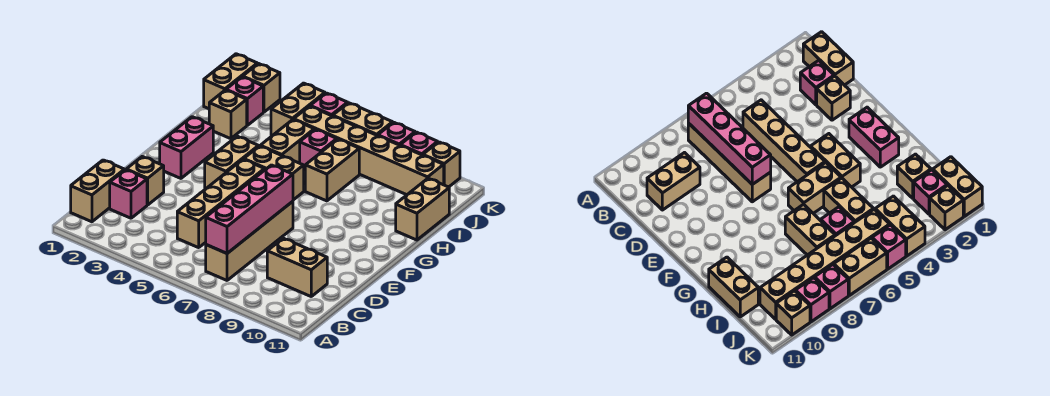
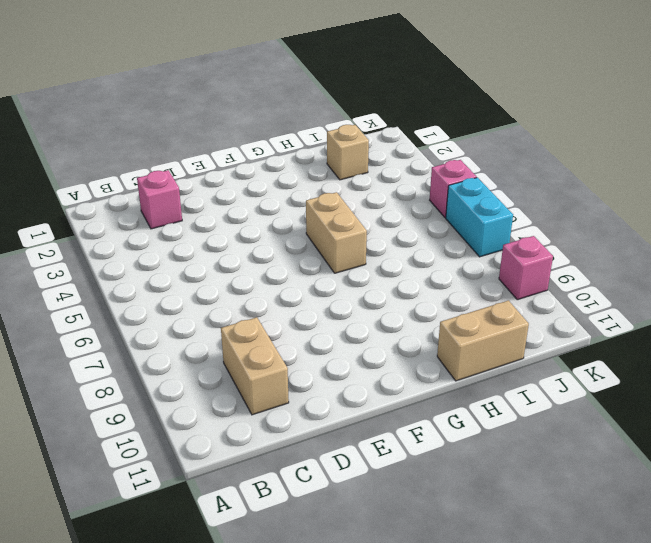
cyan 1x2 brick [446,178,513,257] -> tan 1x2 brick [333,103,393,136]
none -> tan 1x2 brick [71,160,124,222]
none -> tan 1x4 brick [206,201,293,280]
none -> tan 1x4 brick [177,159,264,248]

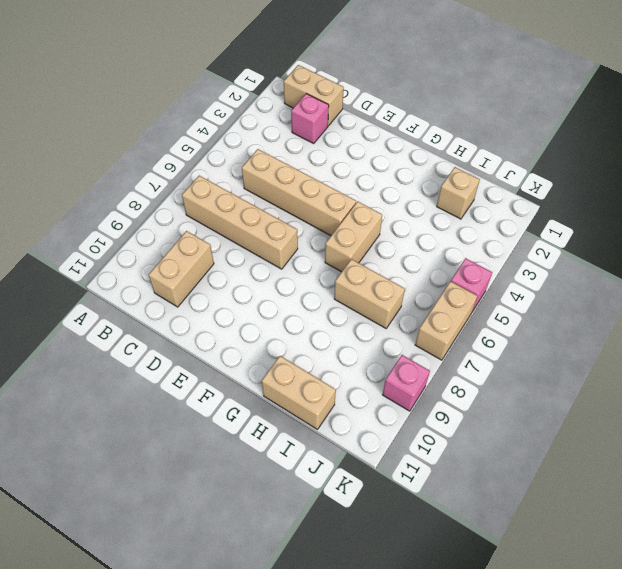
none -> tan 1x1 brick [126,157,164,205]
none -> pink 1x2 brick [160,117,213,178]
none -> tan 1x2 brick [205,136,259,189]

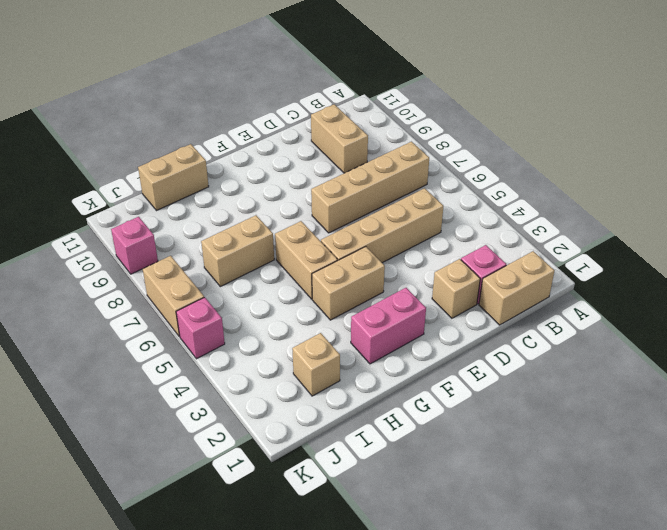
none -> tan 1x2 brick [260,120,314,163]
none -> pink 1x1 brick [300,129,337,171]
none -> tan 1x2 brick [204,54,257,109]

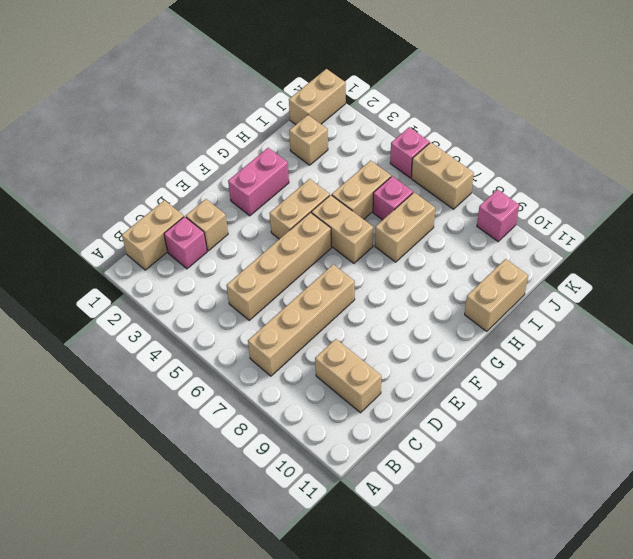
none -> pink 1x1 brick [226,77,263,125]
none -> tan 1x2 brick [271,83,325,136]
none -> tan 1x6 brick [294,106,444,195]

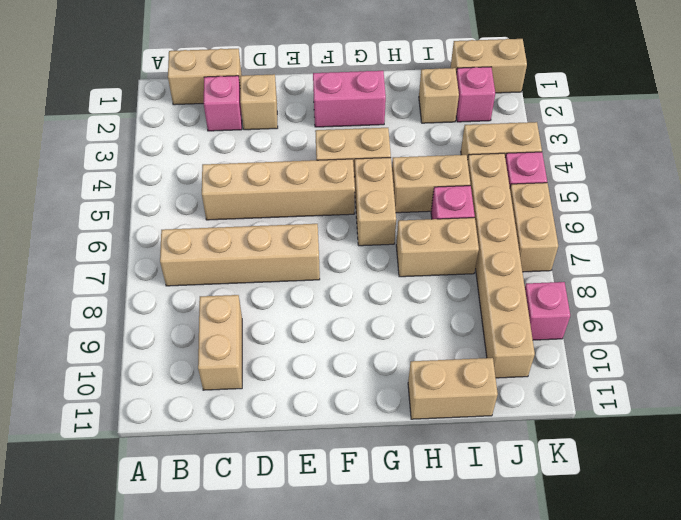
none -> tan 1x1 brick [243,64,280,112]
none -> pink 1x1 brick [378,122,415,145]
none -> tan 1x1 brick [423,142,460,187]

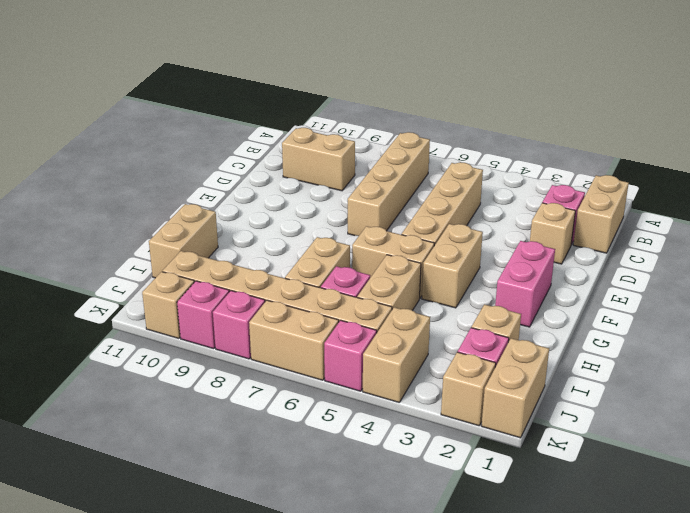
none -> pink 1x4 brick [206,165,293,253]

